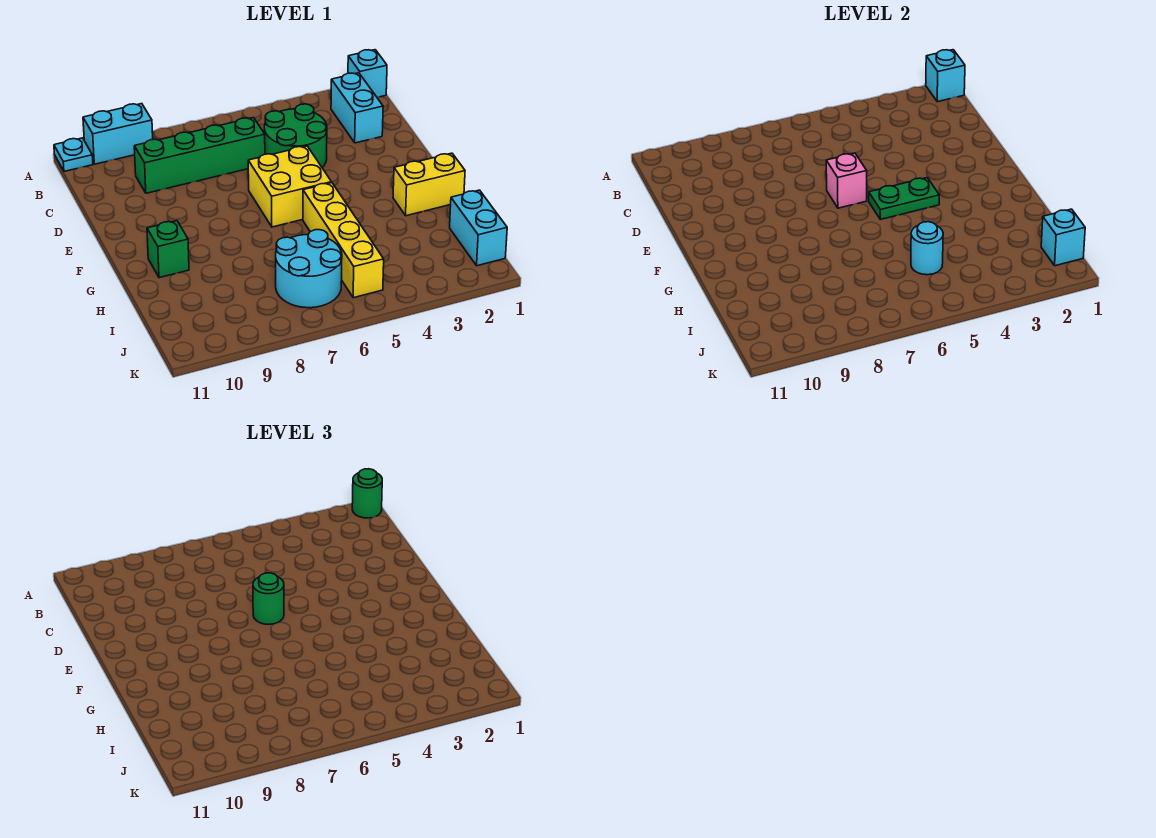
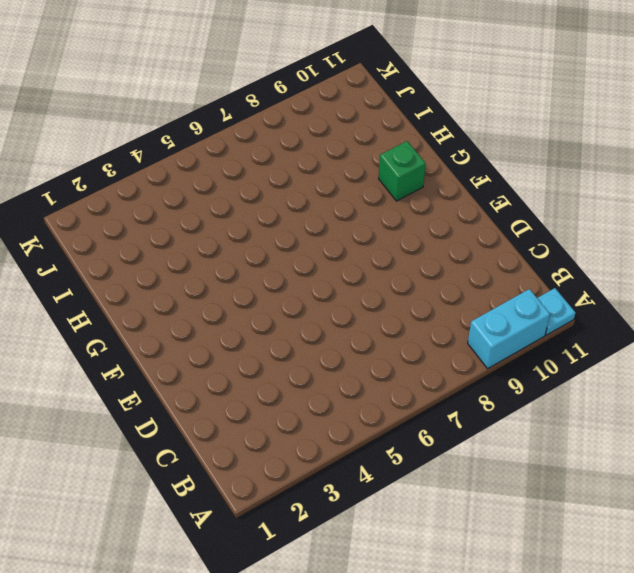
none -> cyan 1x1 brick [348,50,387,97]
none -> cyan 1x2 brick [331,73,383,143]
none -> green 2x2 round brick [264,104,327,167]

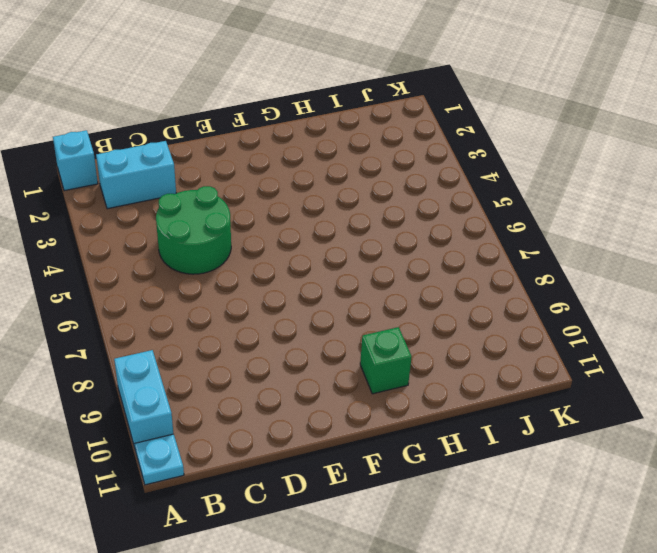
none -> green 1x4 brick [134,118,265,193]
none -> yellow 2x2 brick [248,146,332,227]
none -> yellow 1x2 brick [393,153,465,216]

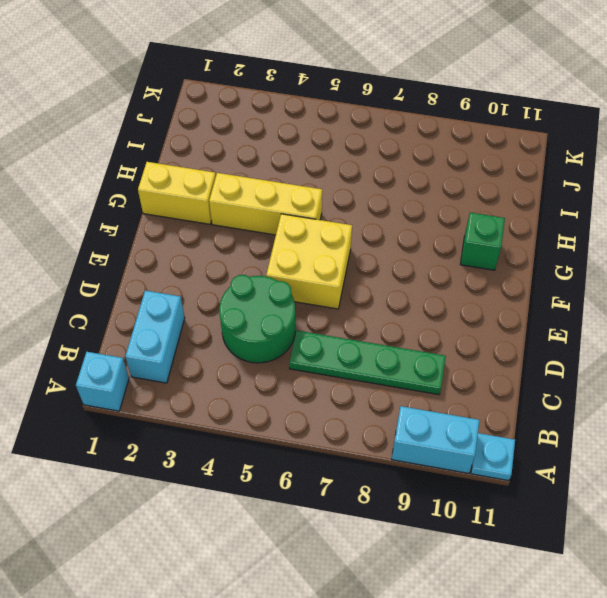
green 1x4 plate [289,331,446,395] -> green 1x4 brick [134,118,265,193]
yellow 1x3 brick [209,173,322,235] -> yellow 1x4 brick [303,183,384,298]
none -> cyan 1x2 brick [450,190,507,266]
none -> cyan 2x2 round brick [276,230,342,308]
none -> cyan 1x1 brick [926,50,965,102]

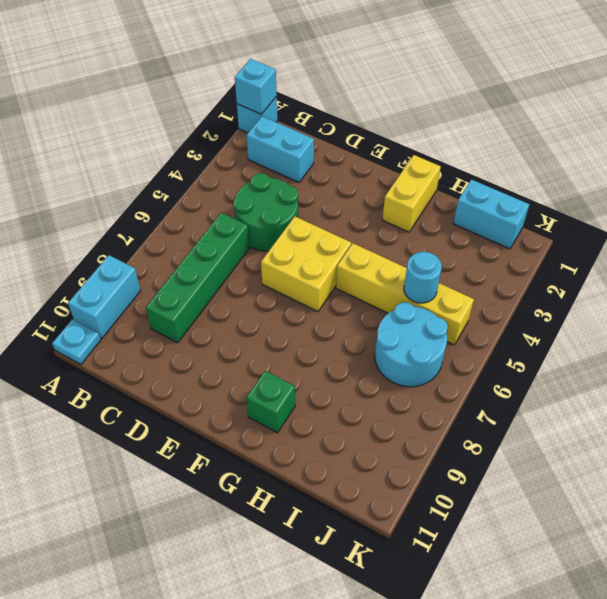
none -> pink 1x1 brick [826,153,867,208]
none -> green 1x2 plate [869,178,939,219]
none -> cyan 1x1 brick [1041,209,1085,266]

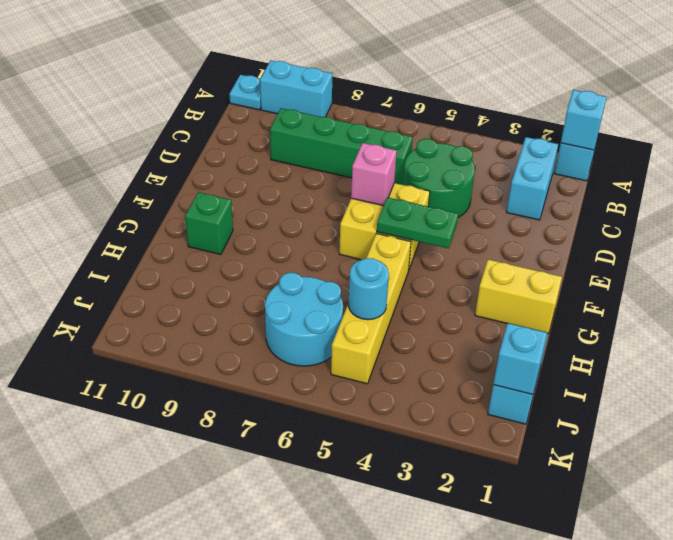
none -> green 1x1 round brick [352,469,382,518]
none -> green 1x1 round brick [253,573,284,624]

